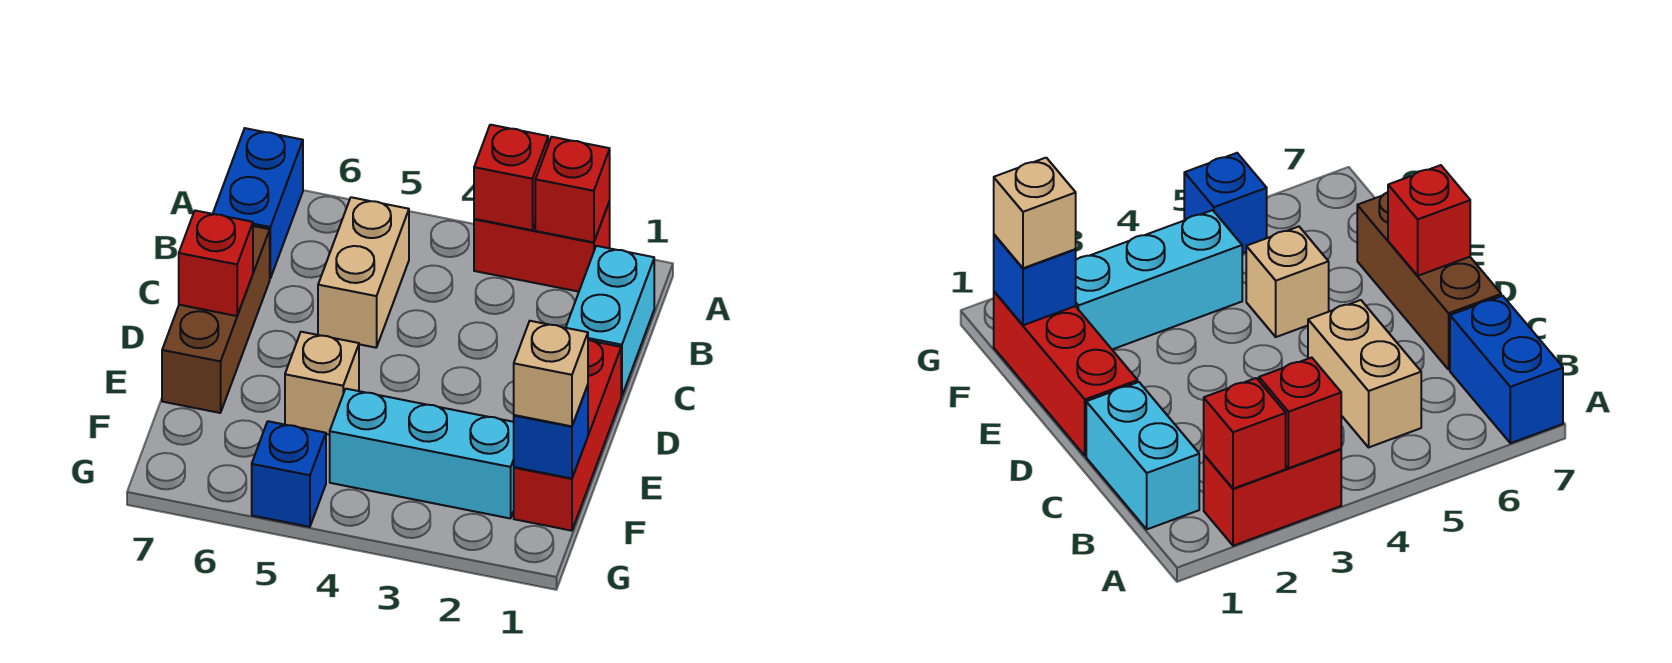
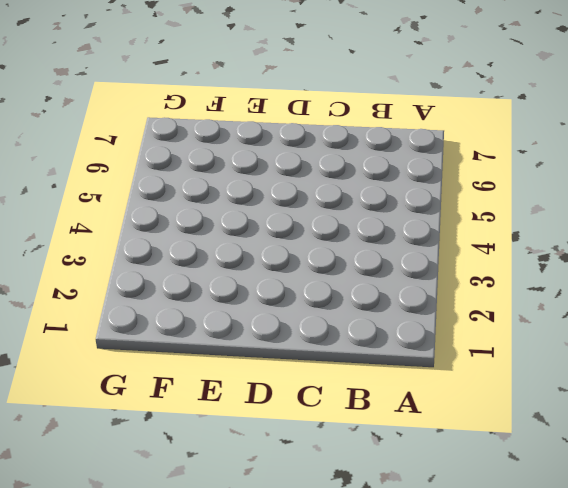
none -> red 1x2 brick [474,201,610,292]
none -> blue 1x2 brick [213,128,303,278]
none -> cyan 1x2 brick [566,246,654,396]

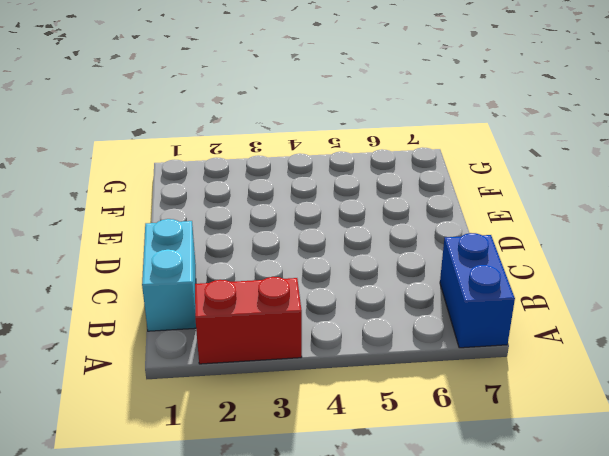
none -> tan 1x2 brick [318,197,409,348]
none -> brown 1x3 brick [162,226,270,413]
none -> red 1x3 brick [514,340,621,531]

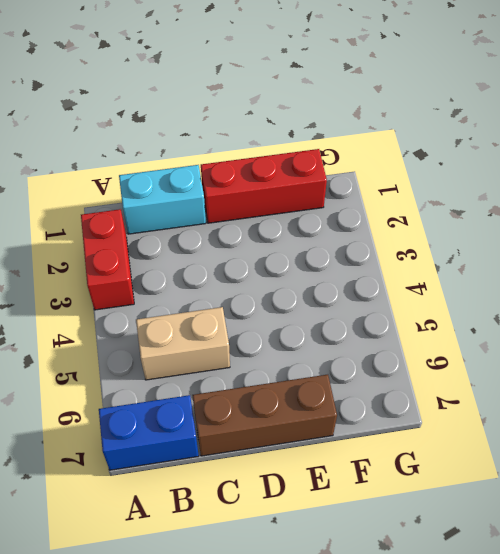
none -> tan 1x1 brick [285,332,359,435]
none -> cyan 1x3 brick [330,389,514,518]
none -> blue 1x1 brick [252,421,326,527]

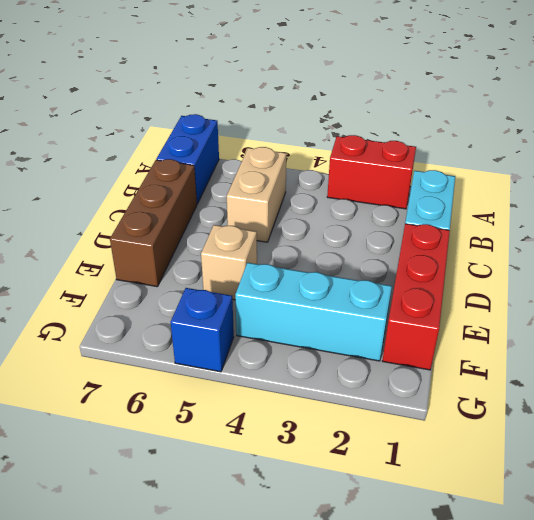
none -> red 1x1 brick [535,137,610,242]
none -> red 1x1 brick [474,125,548,230]
none -> red 1x1 brick [179,211,253,316]

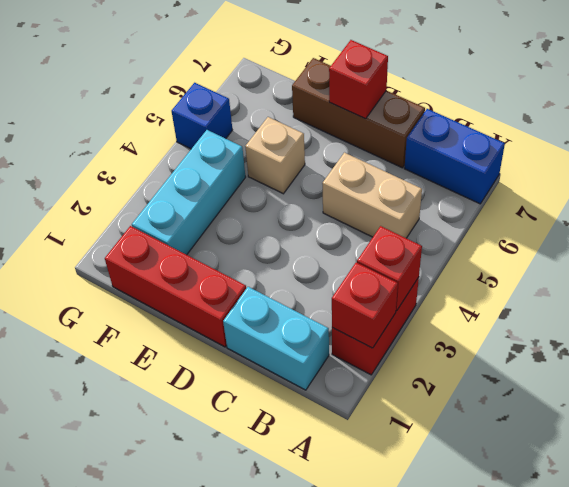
none -> blue 1x1 brick [514,385,588,479]
none -> tan 1x1 brick [514,321,588,426]

